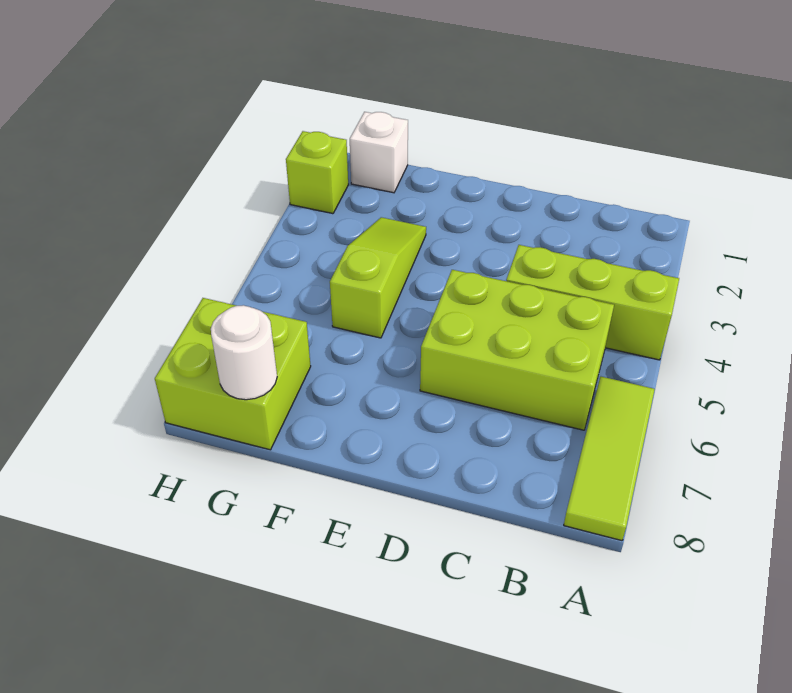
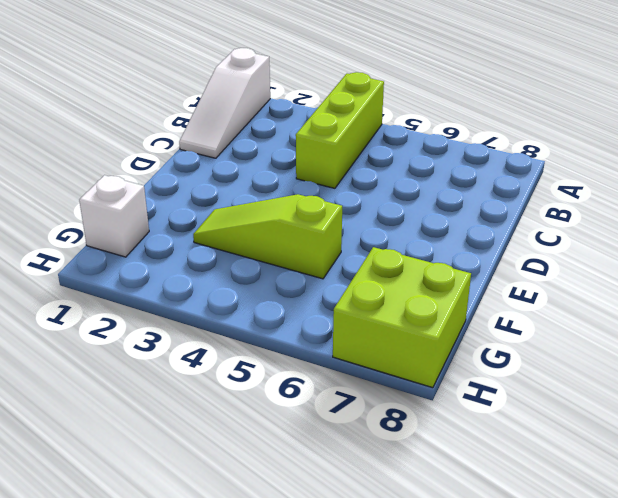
white 1x3 slope [179,48,270,158] -> none
none -> lime 1x3 tile [564,377,655,541]
none -> lime 2x3 brick [420,270,614,430]

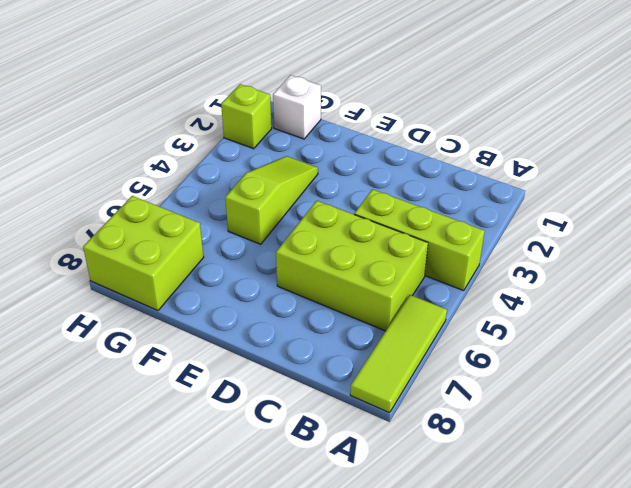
none -> white 1x1 round brick [211,305,277,400]

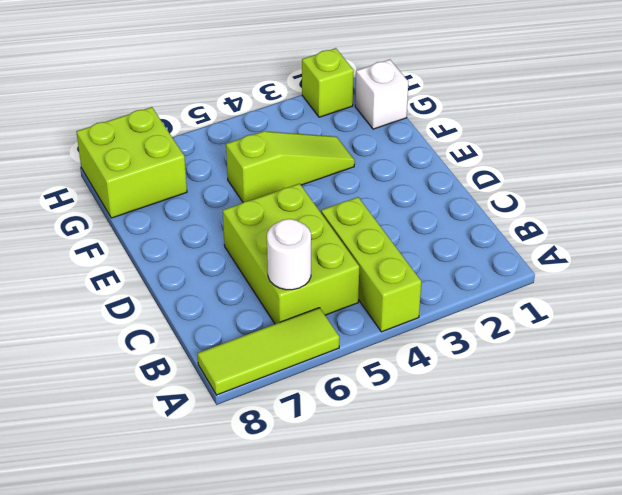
white 1x1 round brick [267,219,311,290] -> white 1x1 round brick moved to [211,305,277,400]

